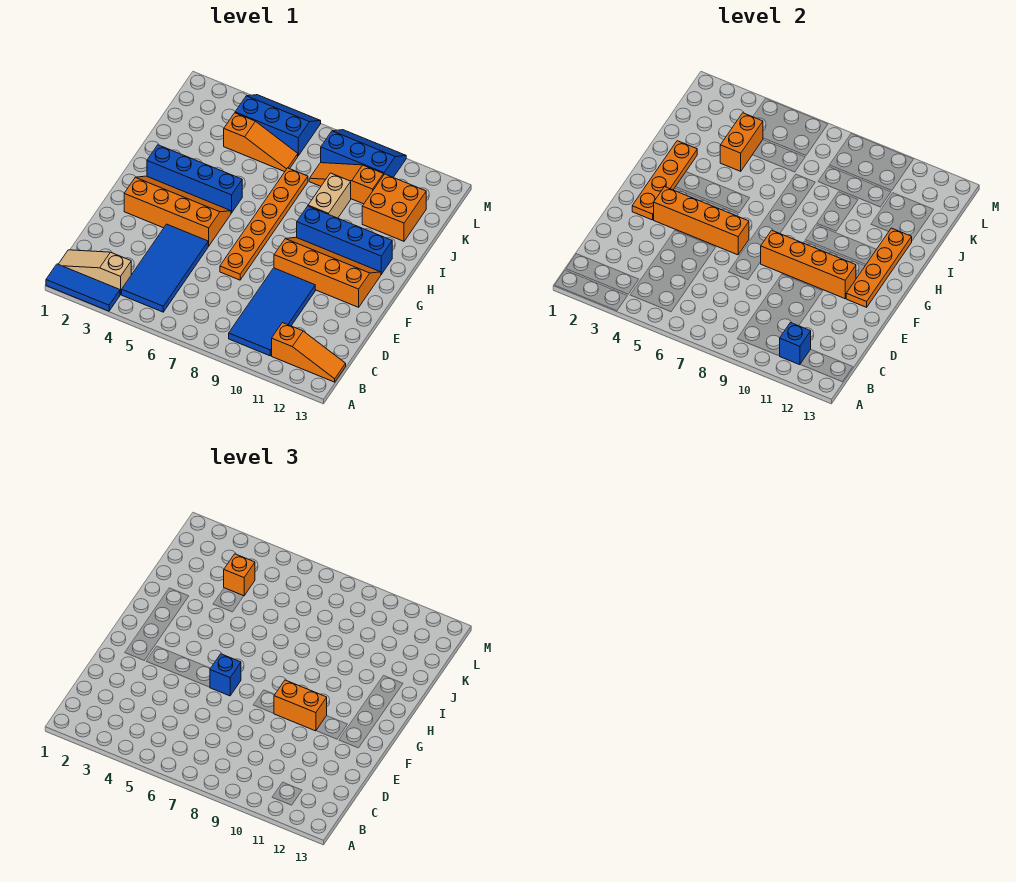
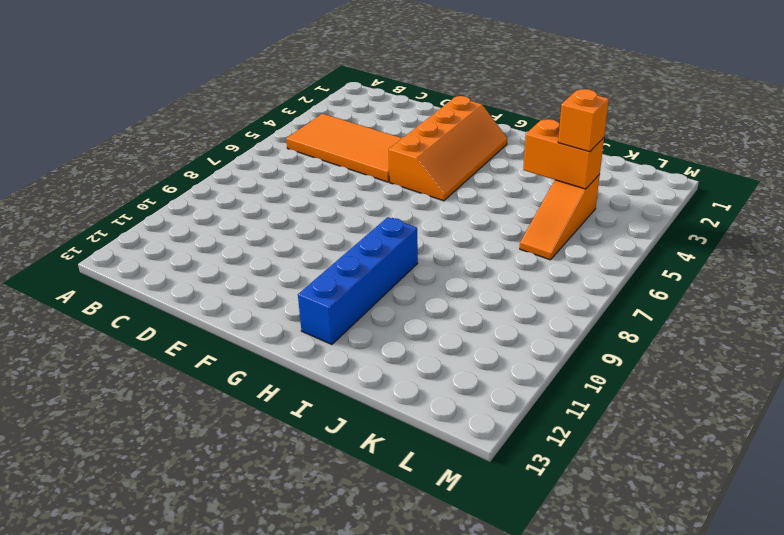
orange 2x4 tile [286,114,402,182] -> blue 2x4 tile [122,224,208,312]
none -> blue 1x3 tile [46,264,120,311]
none -> tan 1x3 slope [58,250,131,295]
none -> blue 2x4 tile [229,268,315,356]

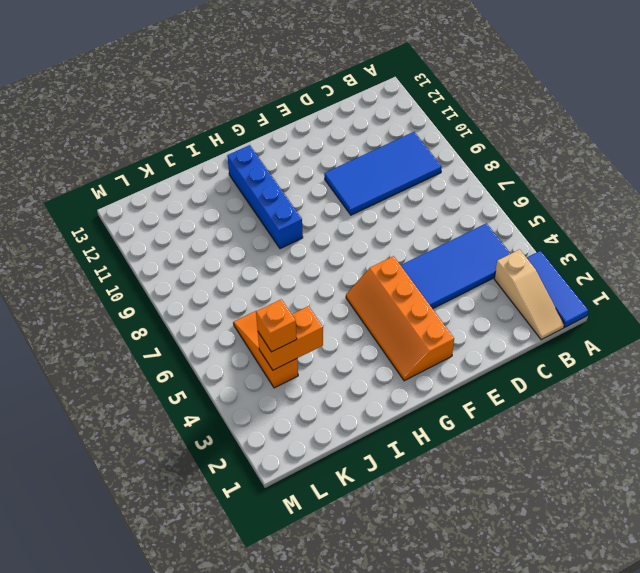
none -> orange 1x3 slope [272,323,346,382]
none -> orange 1x6 plate [220,168,308,280]
none -> orange 2x4 slope [274,237,381,307]

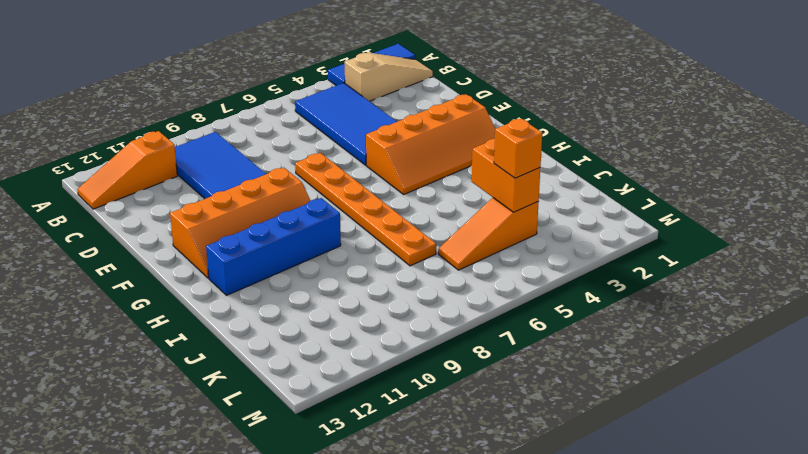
none -> blue 1x4 brick [147,145,242,213]
none -> tan 1x2 brick [308,173,351,218]
none -> orange 2x2 brick [362,174,426,241]

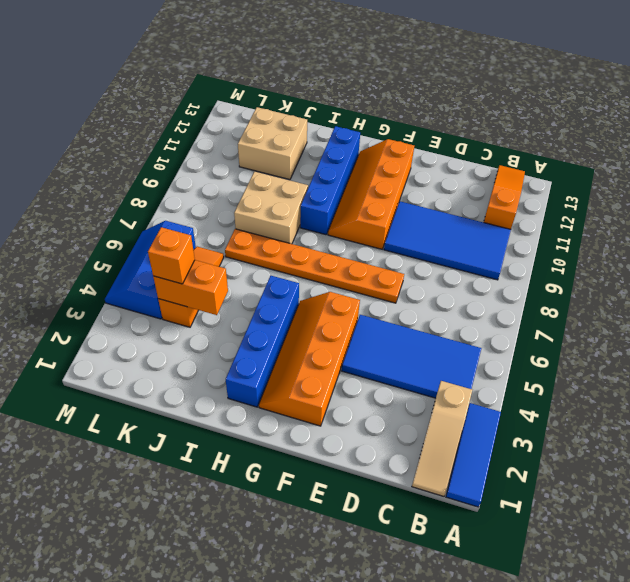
tan 2x2 brick [234,172,308,244] -> tan 1x2 brick [308,173,351,218]
tan 2x2 brick [238,107,307,180] -> orange 2x2 brick [362,174,426,241]
none -> orange 1x3 slope [309,163,383,204]
none -> blue 2x3 slope [321,130,406,177]
none -> blue 1x1 brick [780,323,811,365]

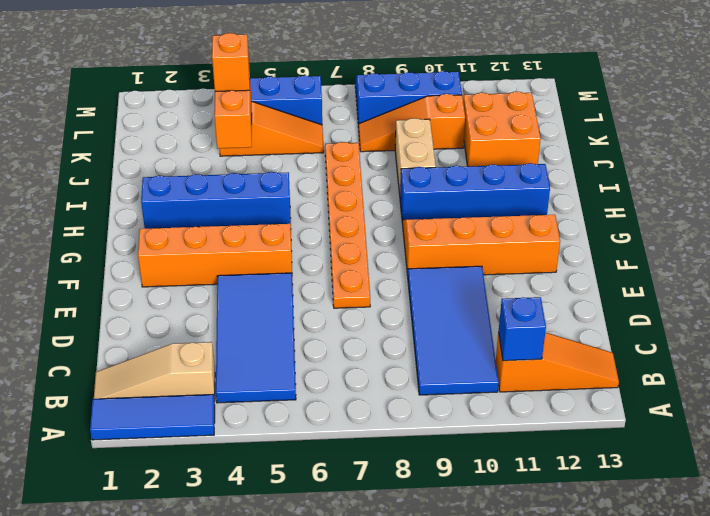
none -> orange 1x4 plate [632,141,697,220]
none -> orange 1x4 brick [654,187,749,255]
none -> orange 1x4 brick [761,230,856,299]

